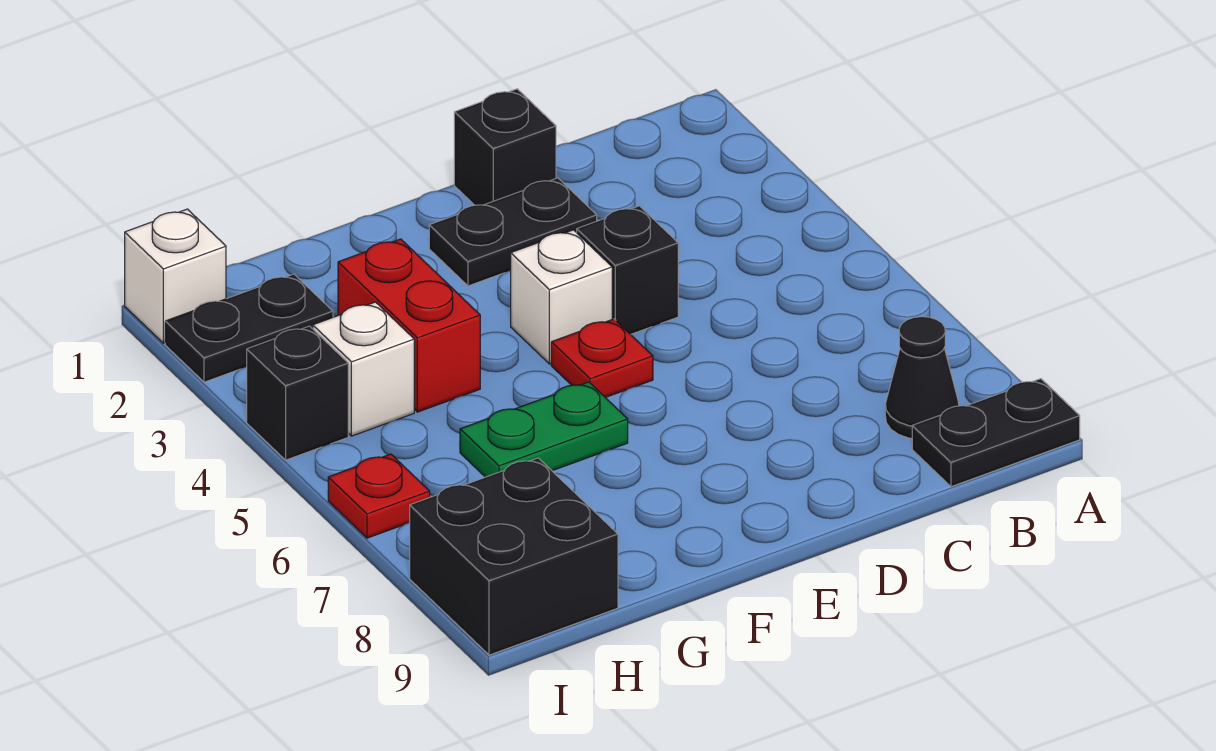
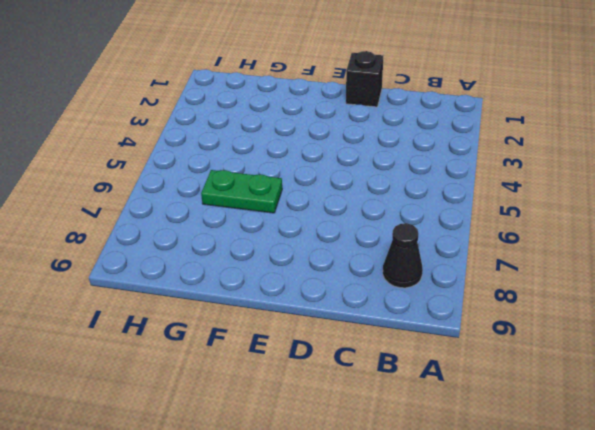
none -> black 1x2 plate [912,379,1080,487]
none -> black 1x2 plate [429,178,597,286]
none -> black 1x1 brick [577,206,678,334]

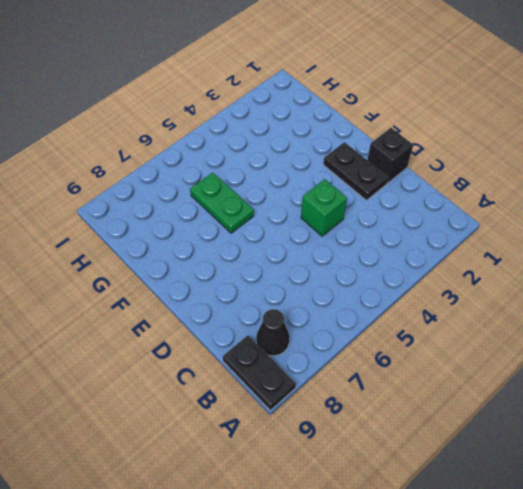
green 1x1 brick [301,179,347,236] -> black 1x1 brick [577,206,678,334]
none -> white 1x1 brick [511,230,612,364]
none -> red 1x1 plate [551,319,653,397]
none -> red 1x2 brick [338,239,480,412]

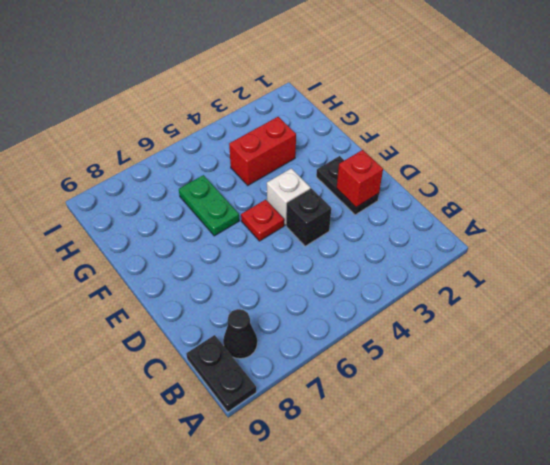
red 1x1 brick [337,150,383,207] -> none
none -> black 1x1 brick [454,89,556,205]
none -> black 1x2 plate [165,274,333,382]
none -> white 1x1 brick [313,302,414,436]

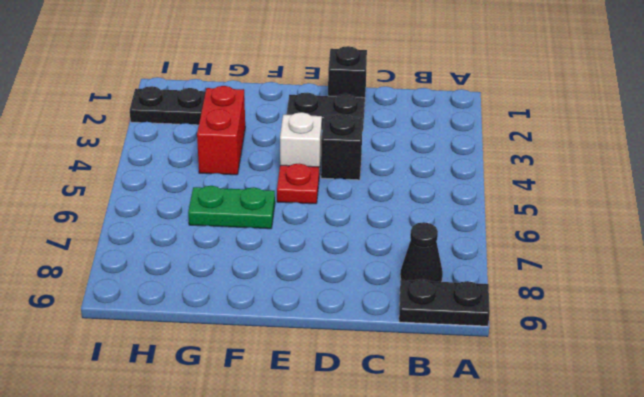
none -> white 1x1 brick [313,302,414,436]
none -> black 2x2 brick [410,458,618,655]
none -> white 1x1 brick [125,209,226,343]

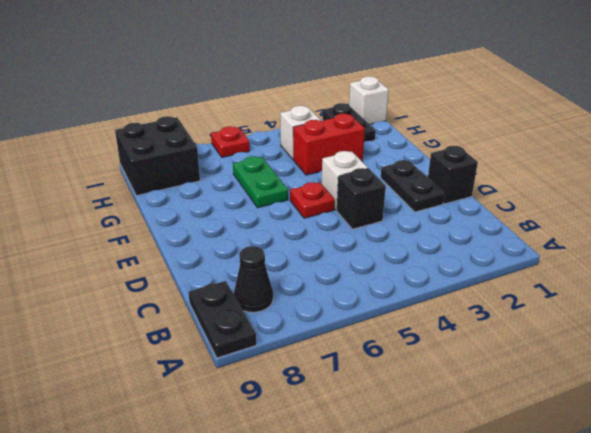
none -> black 1x1 brick [247,326,348,460]

